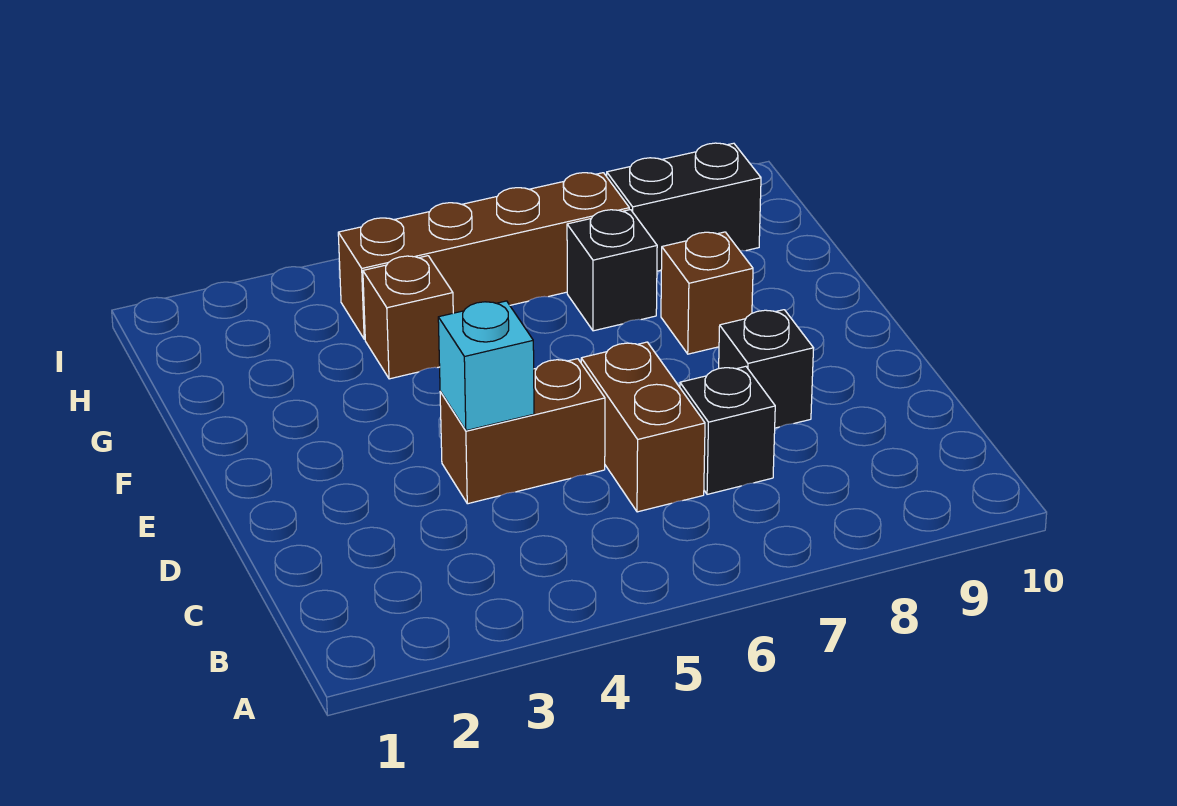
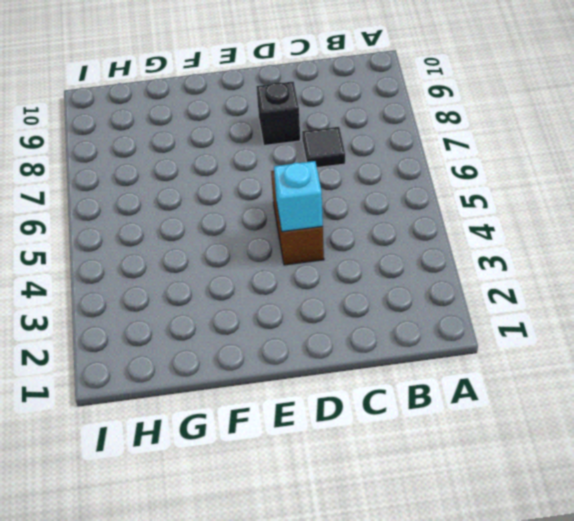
black 1x1 tile [302,127,345,168] -> black 1x1 brick [680,366,775,494]
none -> brown 1x2 brick [581,342,705,512]
none -> brown 1x1 brick [661,232,753,354]

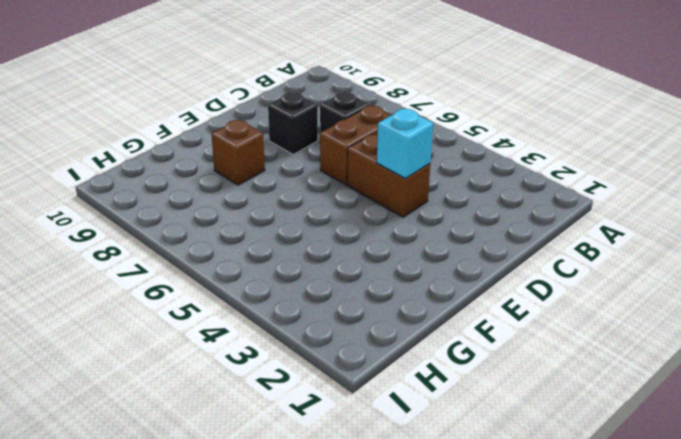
none -> brown 1x1 brick [363,256,453,379]
none -> black 1x1 brick [567,210,657,331]

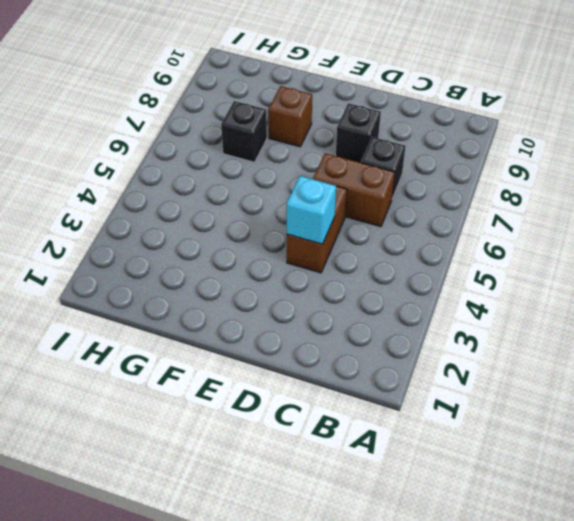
none -> brown 1x1 brick [363,256,453,379]
none -> brown 1x4 brick [338,173,629,339]

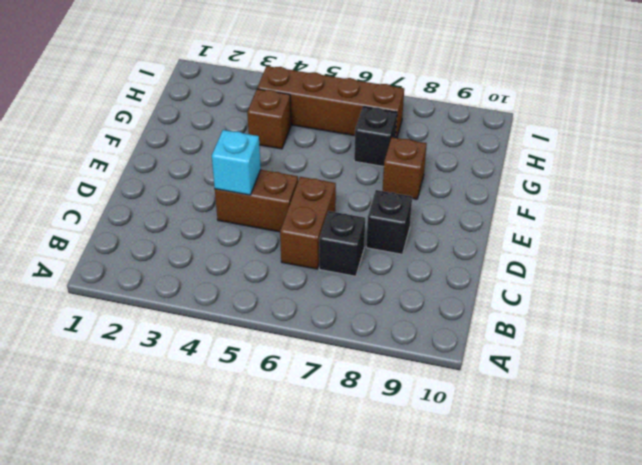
none -> black 1x2 brick [607,143,761,271]

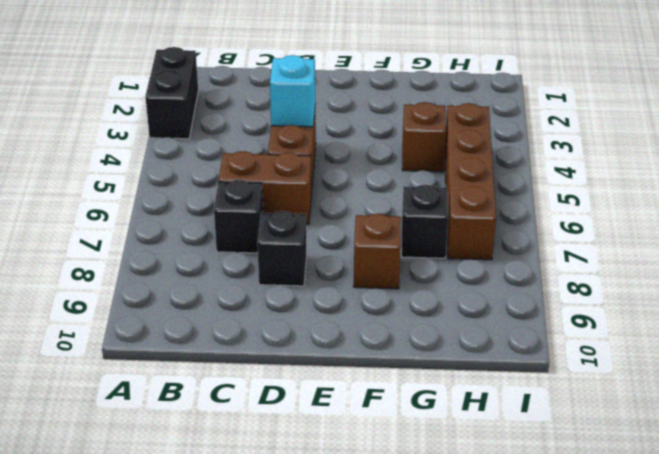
black 1x2 brick [145,47,198,139] -> black 1x2 brick moved to [607,143,761,271]

